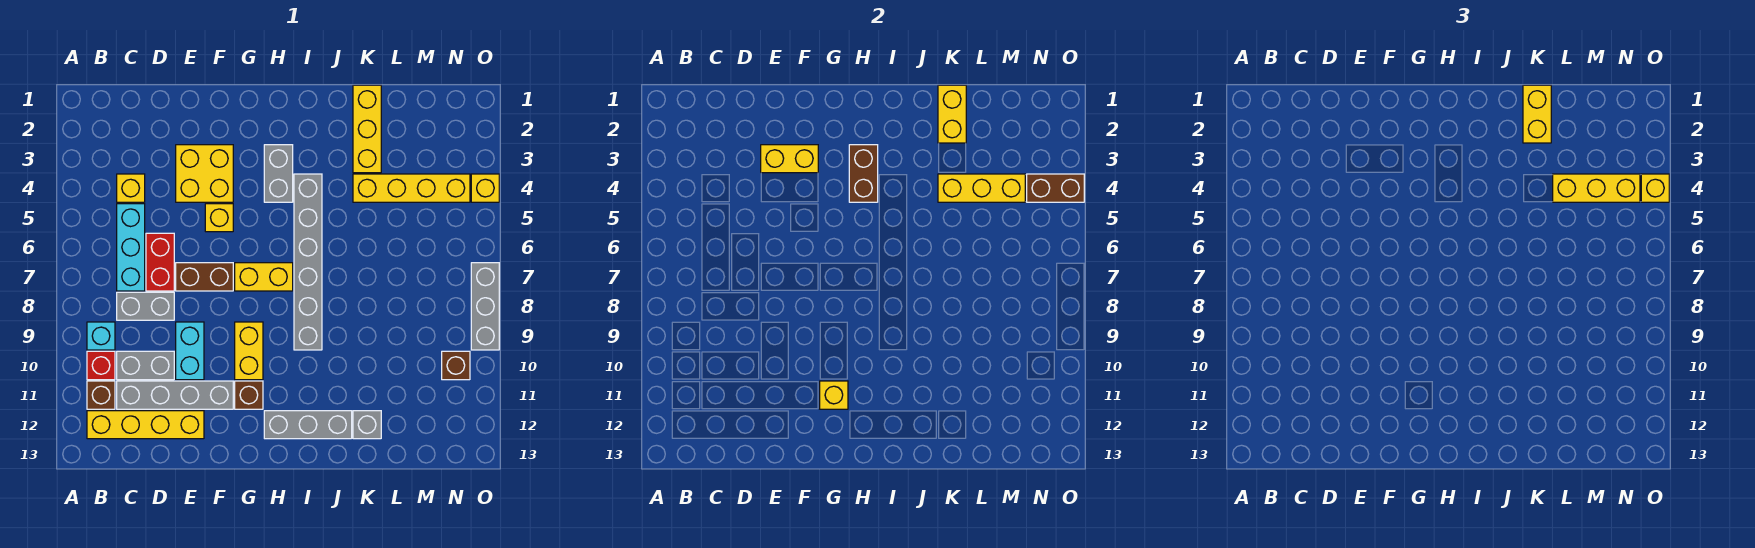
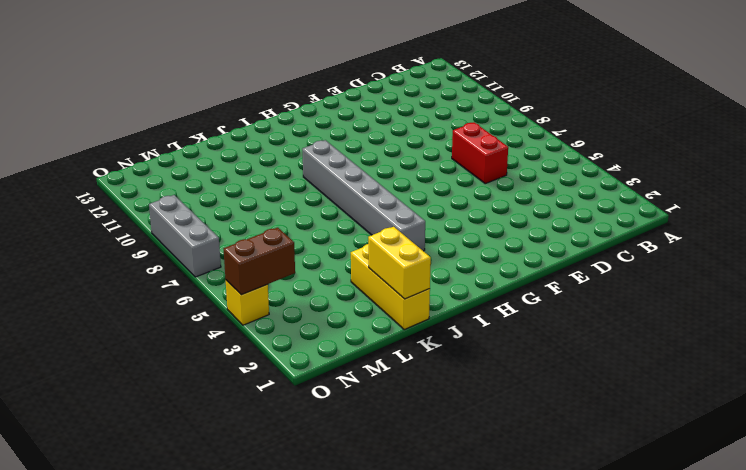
none -> cyan 1x1 brick [87,322,115,350]
none -> red 1x1 brick [87,351,115,380]
none -> brown 1x1 brick [87,381,115,409]
none -> yellow 1x4 brick [87,411,204,439]

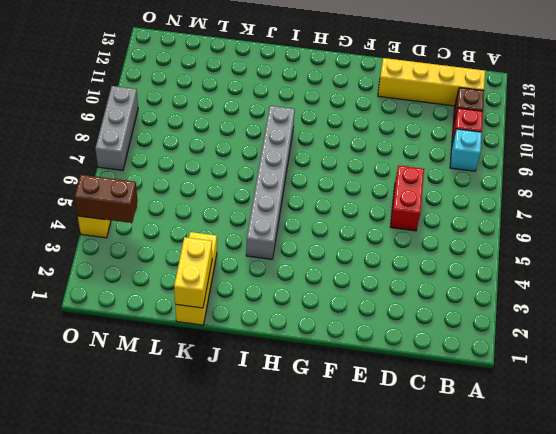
none -> yellow 1x1 brick [117,174,145,202]
none -> cyan 1x3 brick [117,204,145,291]
none -> grey 1x2 brick [117,292,174,320]
none -> grey 1x2 brick [117,351,174,380]

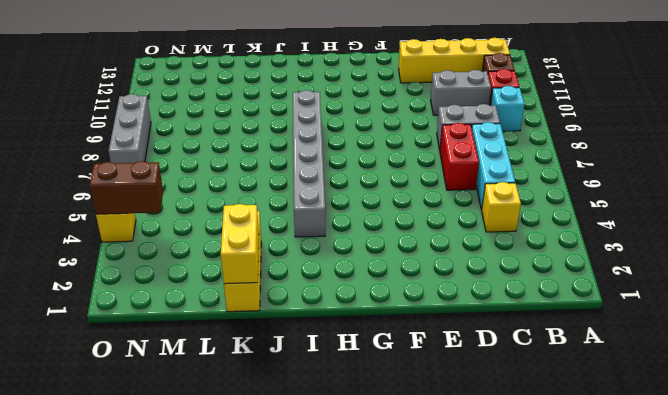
none -> grey 1x4 brick [117,381,233,409]
none -> yellow 2x2 brick [176,145,233,202]
none -> brown 1x2 brick [176,263,233,291]
none -> cyan 1x2 brick [176,322,204,380]

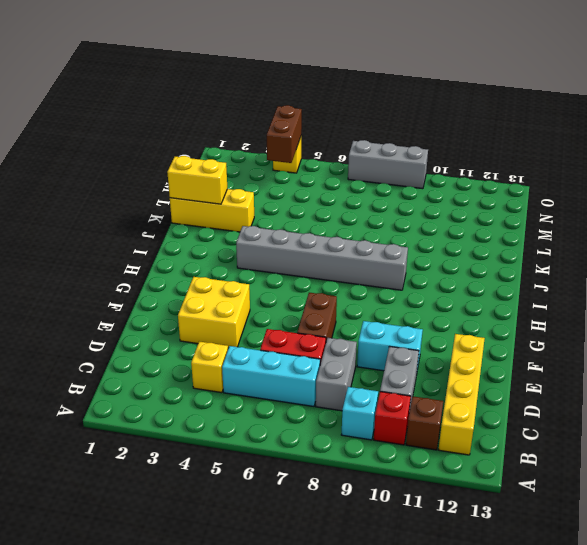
none -> grey 1x4 brick [117,381,233,409]
none -> yellow 1x1 brick [205,204,233,232]
none -> yellow 1x2 brick [235,263,293,291]
none -> yellow 1x2 brick [235,322,263,380]

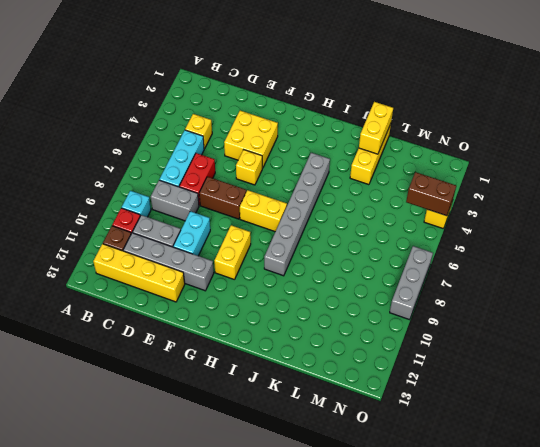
none -> brown 1x1 brick [235,381,263,409]
none -> grey 1x2 brick [264,145,293,202]
none -> grey 1x3 brick [264,411,352,439]
none -> yellow 1x4 brick [353,174,470,202]

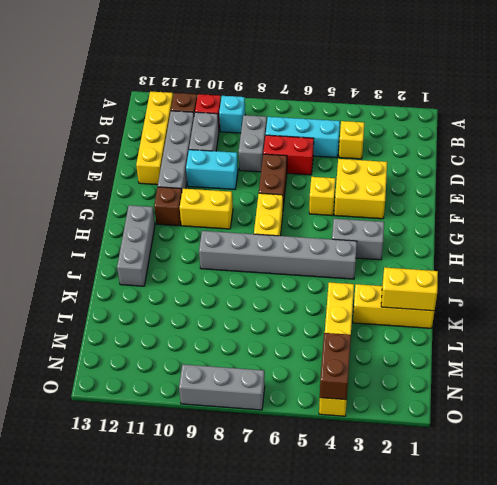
none -> grey 1x1 brick [353,411,381,439]
none -> brown 1x1 brick [442,351,470,380]
none -> yellow 1x2 brick [761,145,818,173]
none -> yellow 1x1 brick [820,381,848,409]

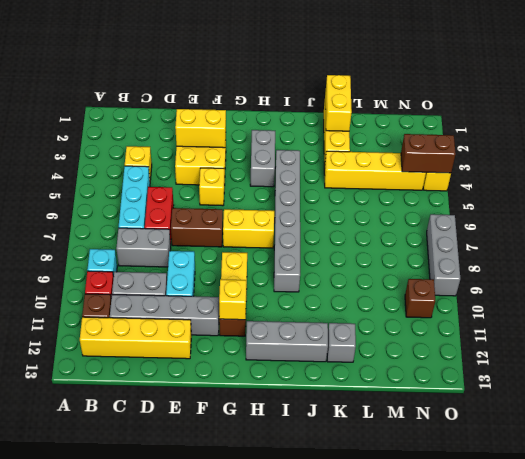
none -> brown 1x2 brick [849,145,878,202]
none -> yellow 1x3 brick [938,174,1025,202]
none -> yellow 1x2 brick [1523,85,1551,143]
none -> yellow 1x3 brick [1553,174,1640,202]

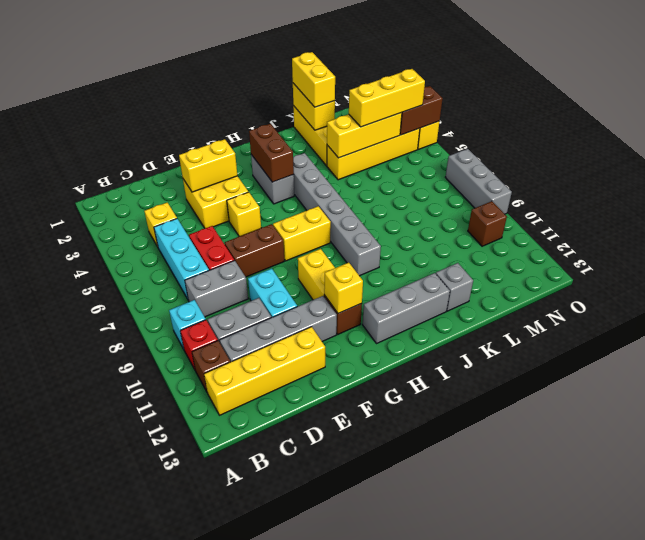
none -> yellow 1x1 brick [1641,174,1669,202]

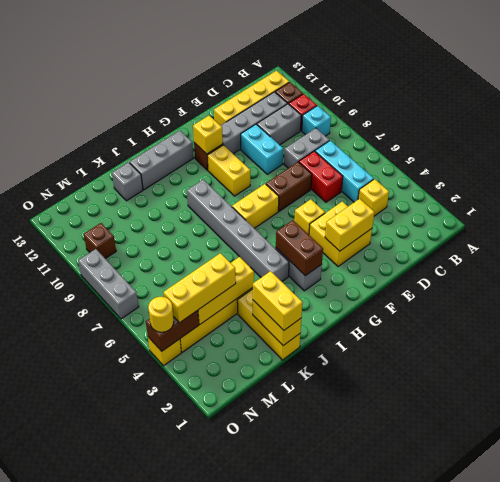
yellow 1x1 round brick [148,297,174,332] -> yellow 1x1 brick [1641,174,1669,202]

